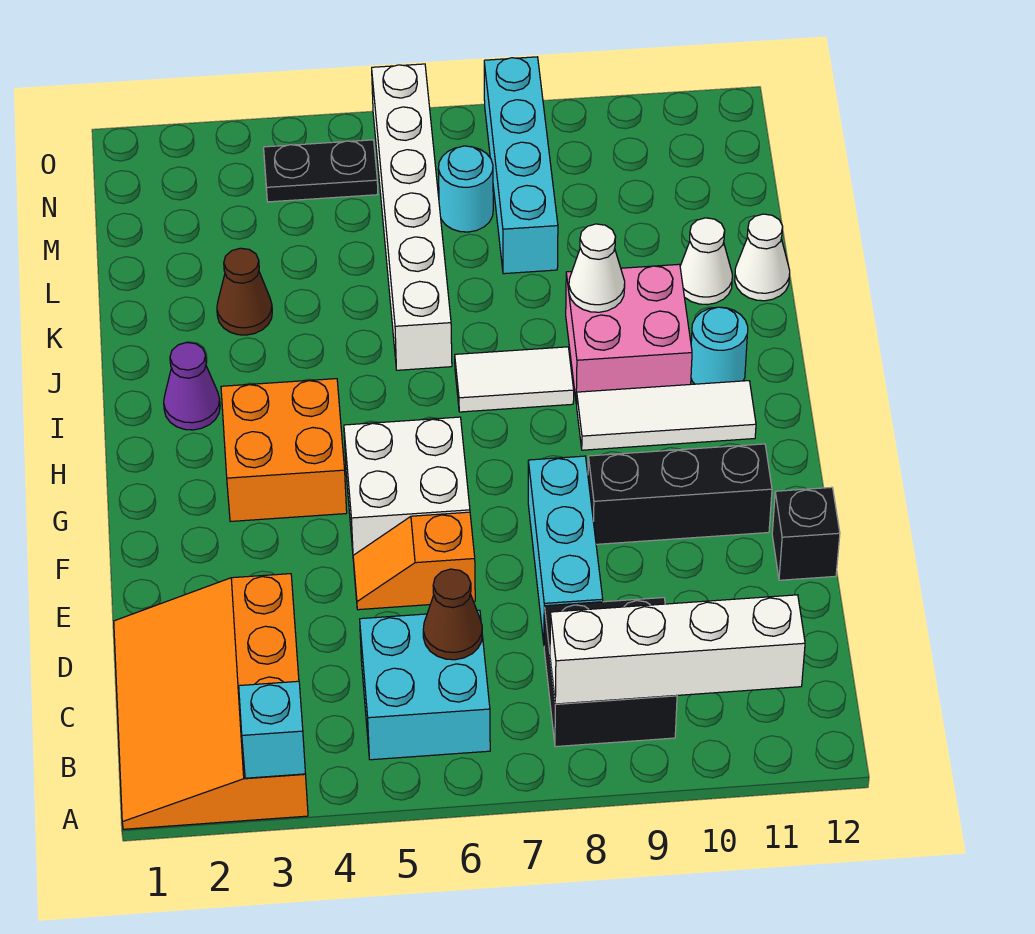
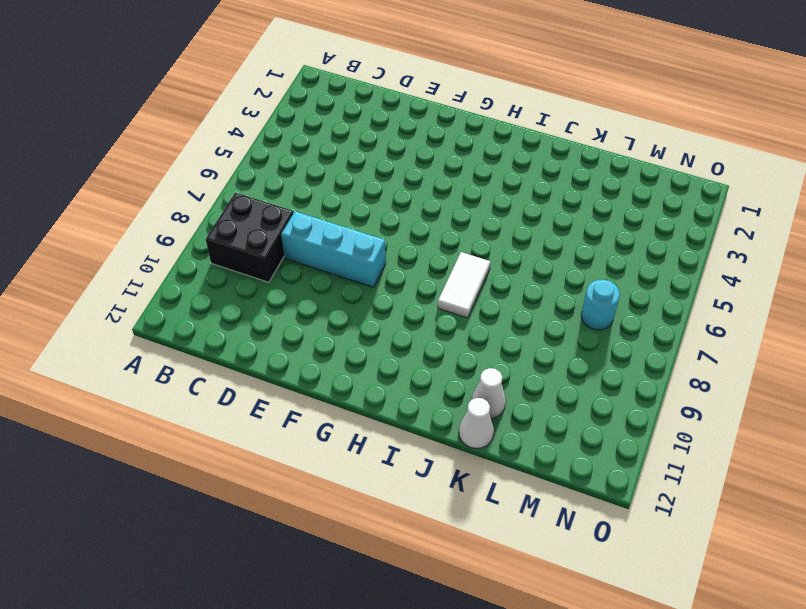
none -> orange 3x4 slope [114,574,308,829]
none -> cyan 2x2 brick [360,610,490,760]
none -> orange 1x2 slope [353,512,475,610]

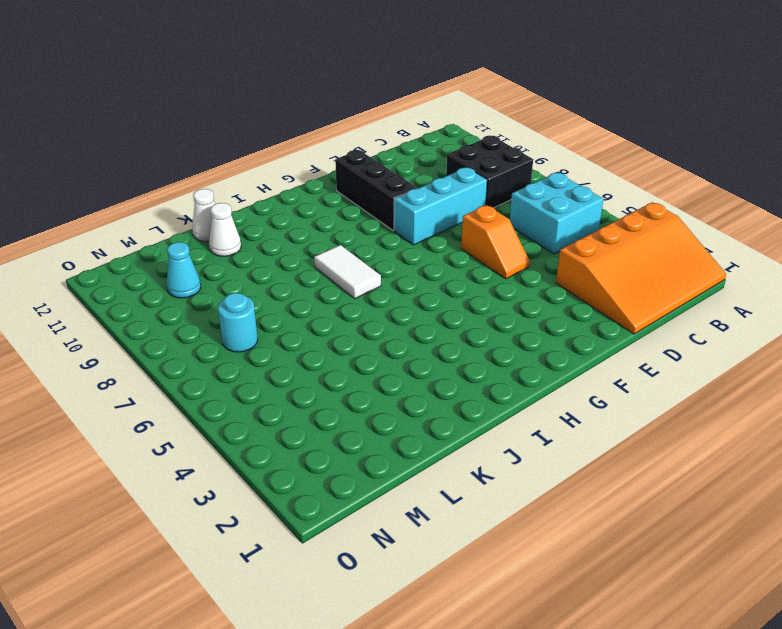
cyan 1x1 cone [167,242,201,298] -> none
none -> black 1x1 brick [772,487,840,580]
none -> white 2x2 brick [344,417,470,555]
none -> orange 2x2 brick [221,379,347,522]

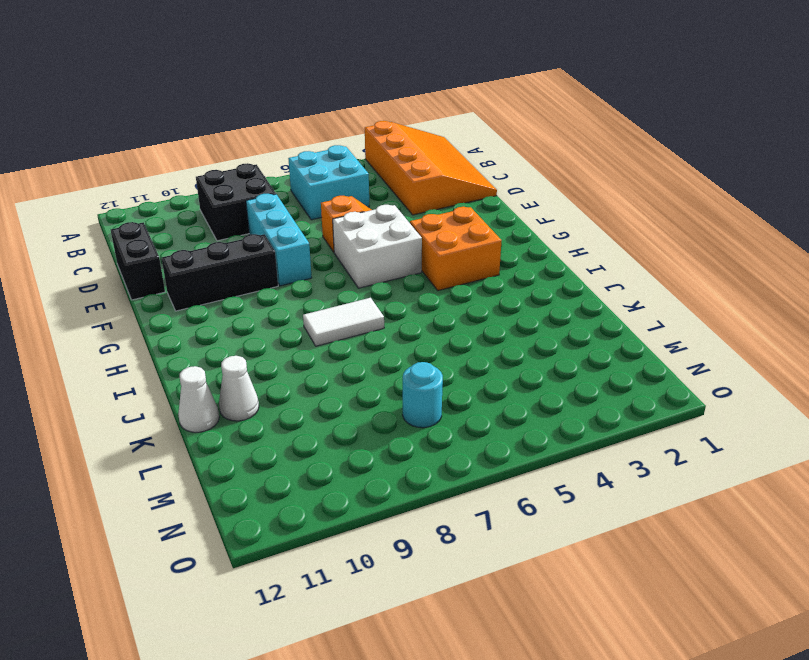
black 1x2 brick [111,222,165,300] -> black 1x1 brick [772,487,840,580]
none -> white 1x3 tile [577,381,756,450]
none -> purple 1x1 cone [164,343,220,430]
none -> pink 2x2 brick [566,264,692,404]

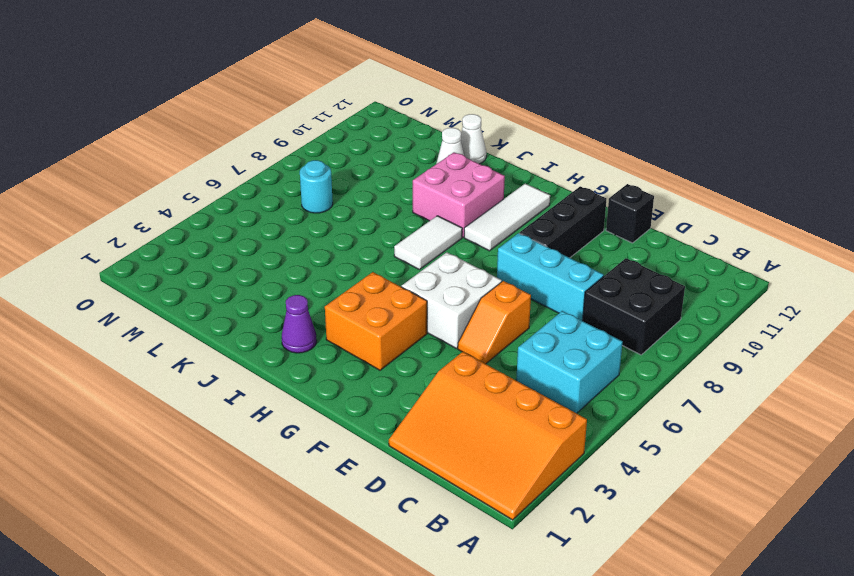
none -> cyan 1x1 round brick [691,307,748,384]
none -> white 1x6 brick [372,64,452,370]
none -> brown 1x1 cone [217,248,272,335]

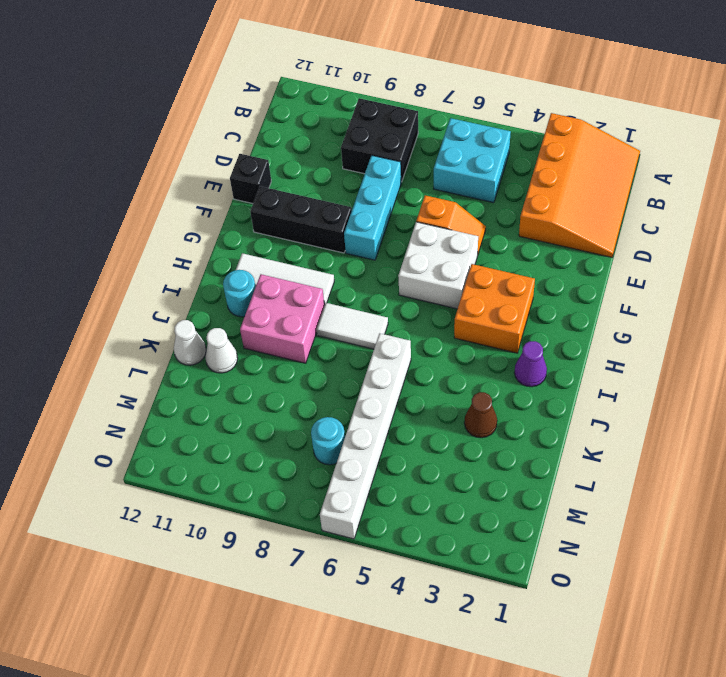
none -> cyan 1x4 brick [484,57,558,274]
none -> black 1x2 plate [264,140,378,202]
none -> cyan 1x1 brick [239,681,305,778]

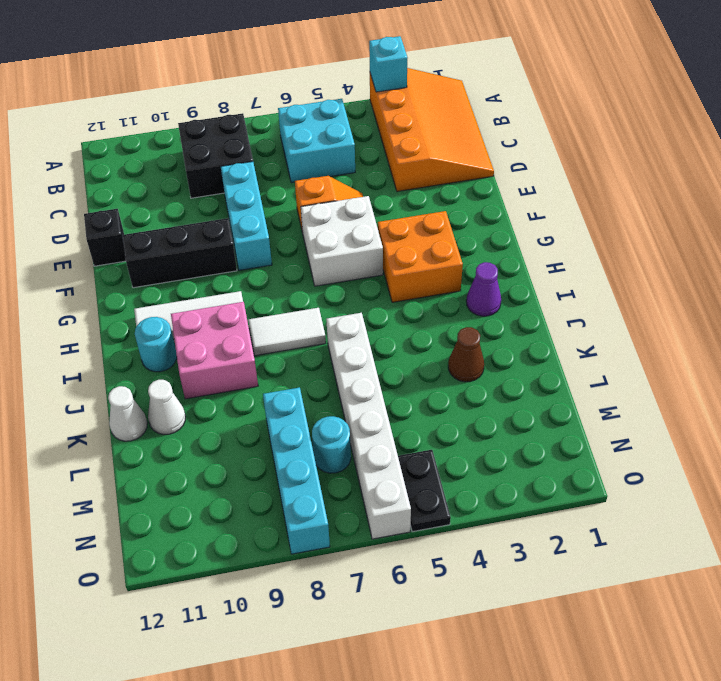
black 1x2 plate [398,450,451,532] -> black 1x2 plate turned to [264,140,378,202]
none -> white 1x4 brick [550,595,805,704]
none -> brown 1x1 cone [423,569,482,660]
none -> white 1x1 cone [569,224,625,312]

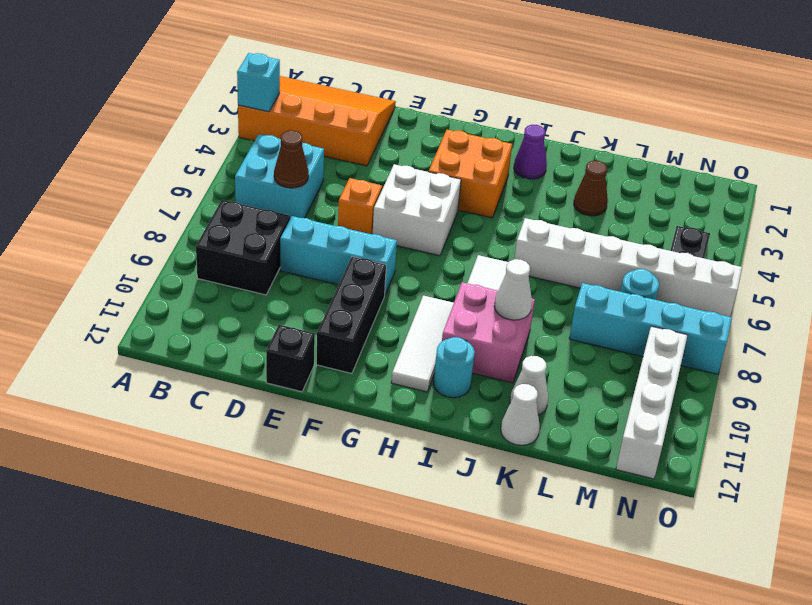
white 1x4 brick [616,326,687,479] -> white 1x4 brick moved to [550,595,805,704]

